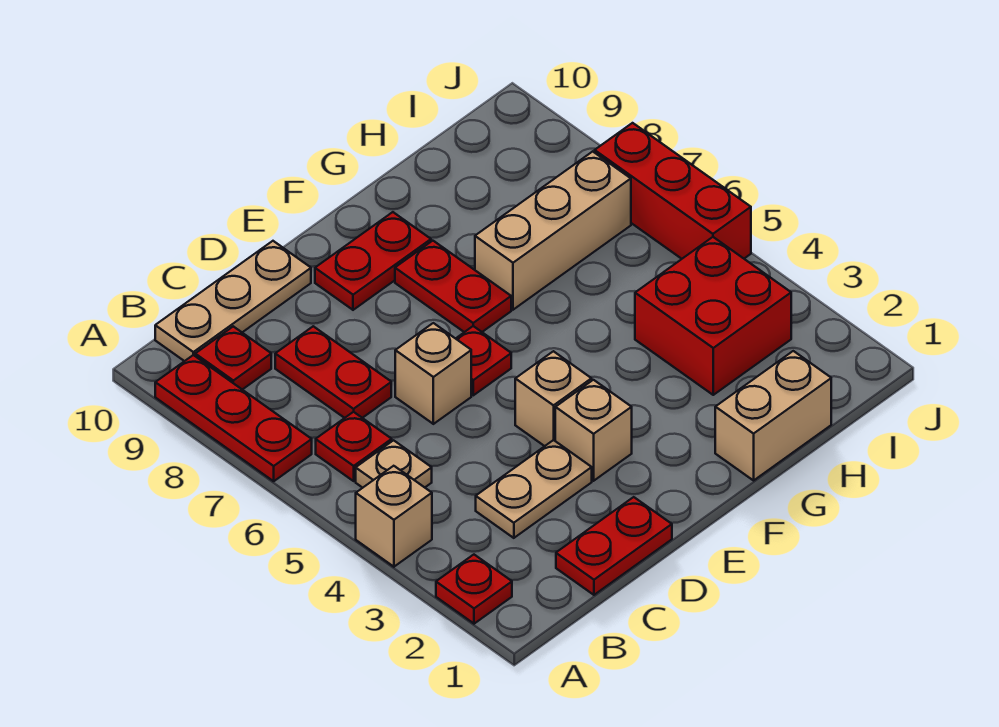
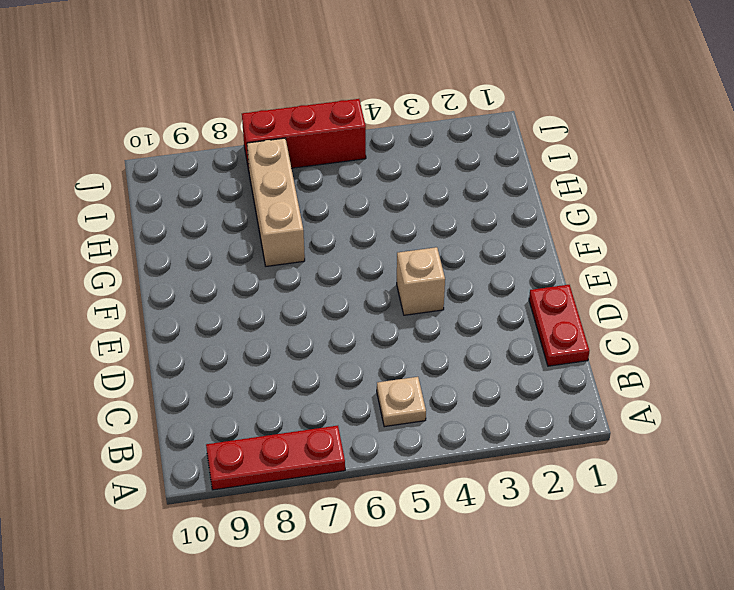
none -> red 1x1 plate [436,555,512,624]
none -> tan 1x1 brick [356,466,432,567]
none -> red 1x1 plate [316,412,392,481]

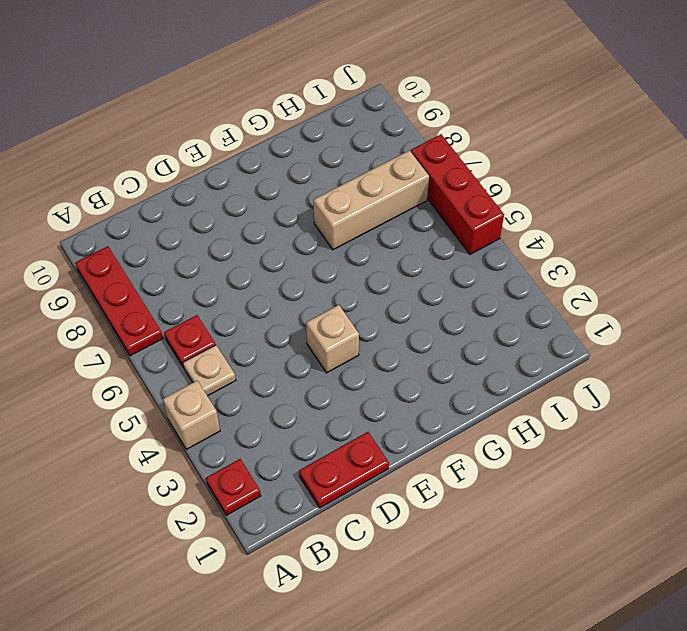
none -> red 1x1 plate [195,326,271,390]
none -> tan 1x3 plate [155,241,311,361]
none -> tan 1x2 plate [476,440,592,538]

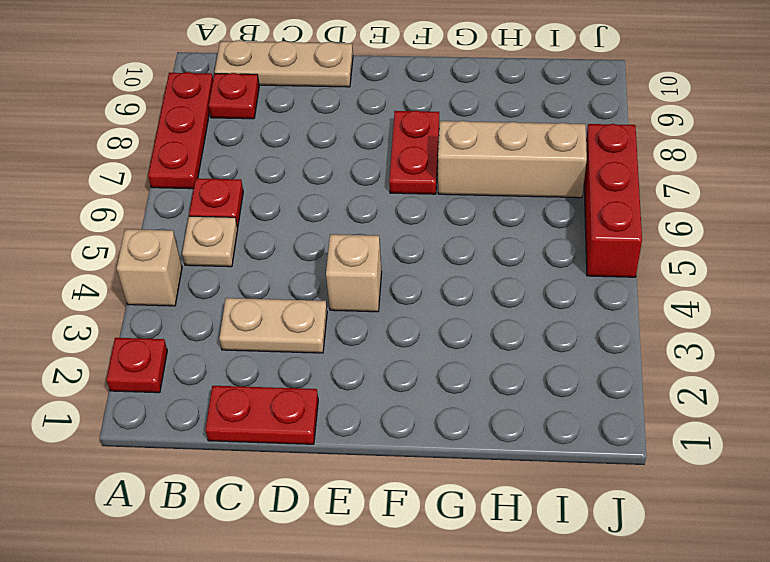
none -> red 1x2 plate [275,326,391,418]
none -> tan 1x1 brick [395,323,471,424]
none -> tan 1x1 brick [555,380,632,481]

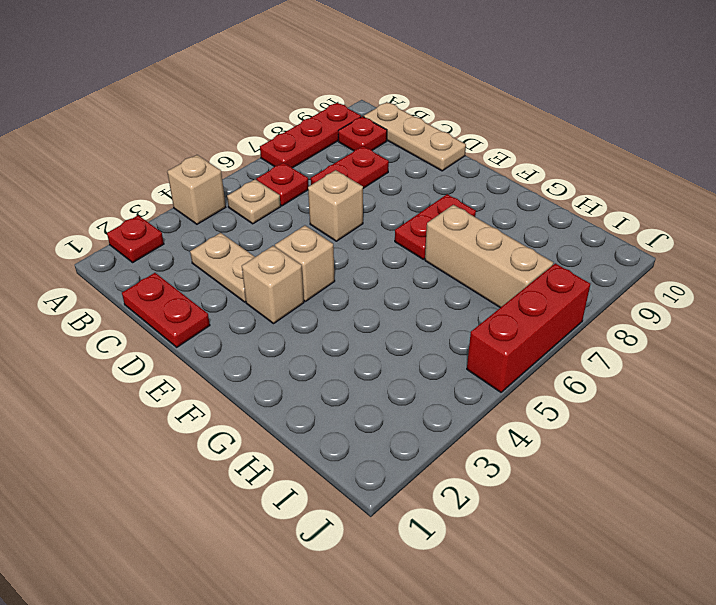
none -> red 1x1 plate [456,326,511,395]
none -> red 1x2 plate [315,212,431,310]
none -> tan 1x2 brick [715,351,831,480]

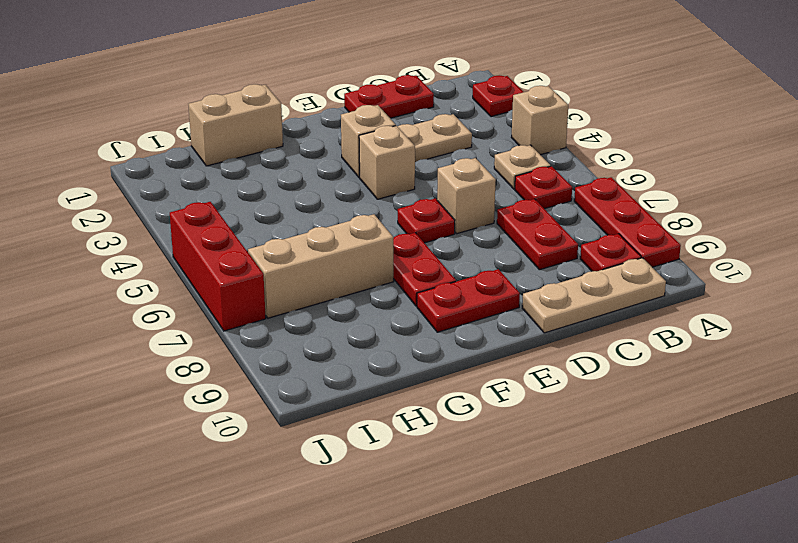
none -> red 2x2 brick [635,237,791,395]

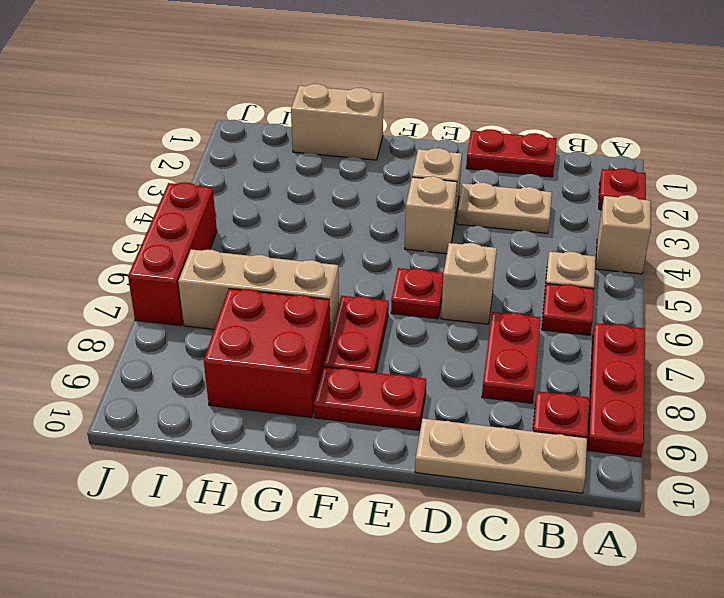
red 2x2 brick [204,289,330,418] -> red 2x2 brick moved to [635,237,791,395]

